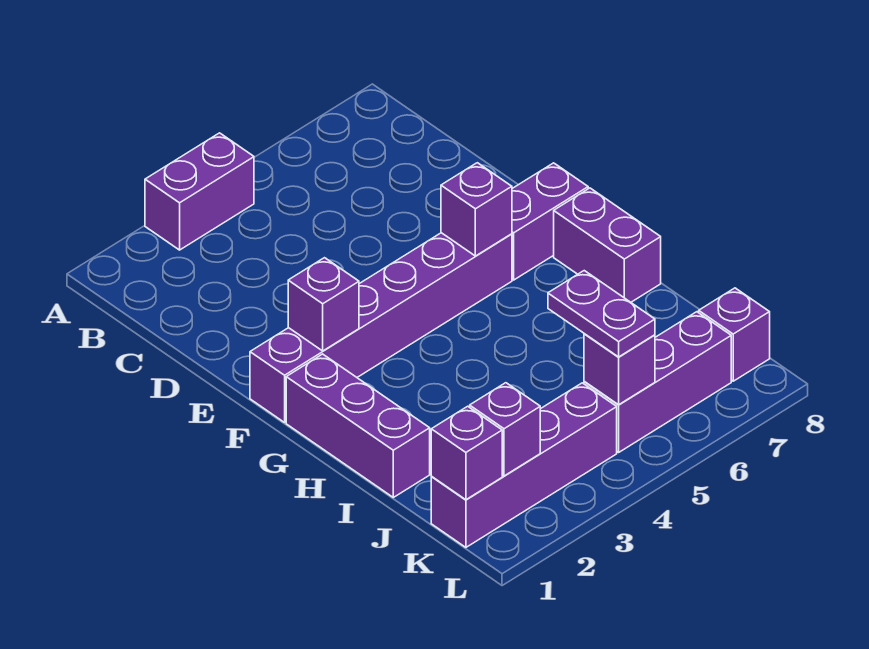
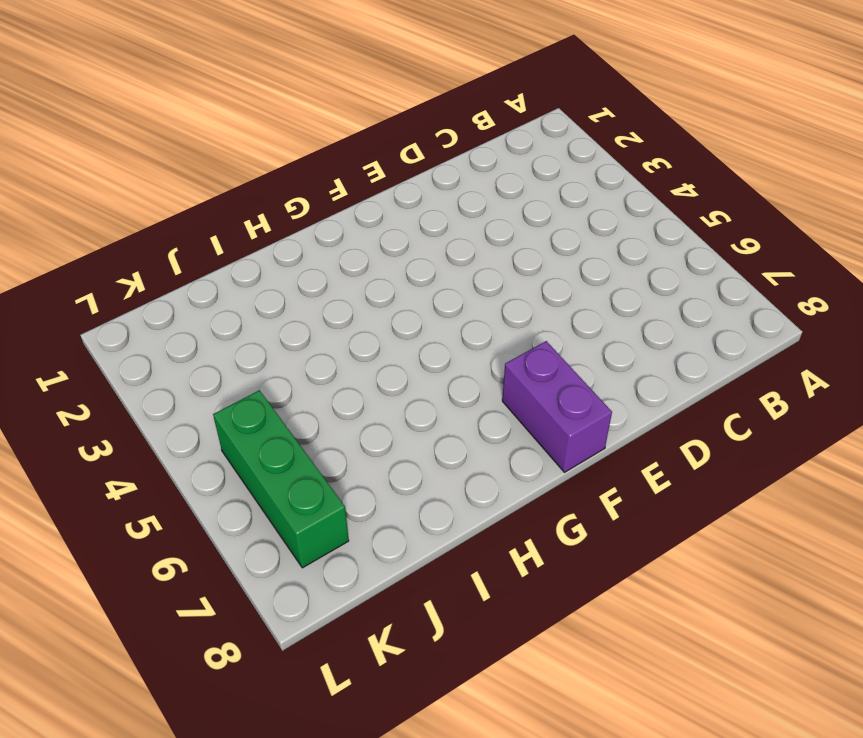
green 1x3 brick [213,390,349,568] -> purple 1x3 brick [584,312,731,452]
none -> purple 1x2 brick [145,133,254,250]
none -> purple 1x6 brick [250,233,512,422]
none -> purple 1x3 brick [286,354,430,497]

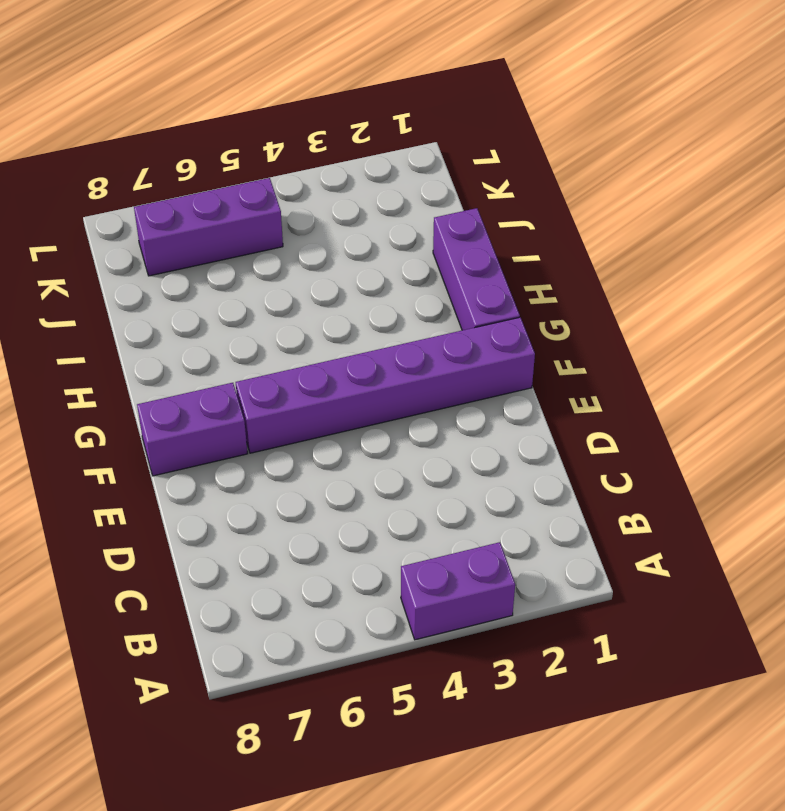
none -> purple 1x2 brick [554,188,661,302]
none -> purple 1x4 brick [431,383,617,547]
none -> purple 1x1 brick [699,288,770,381]

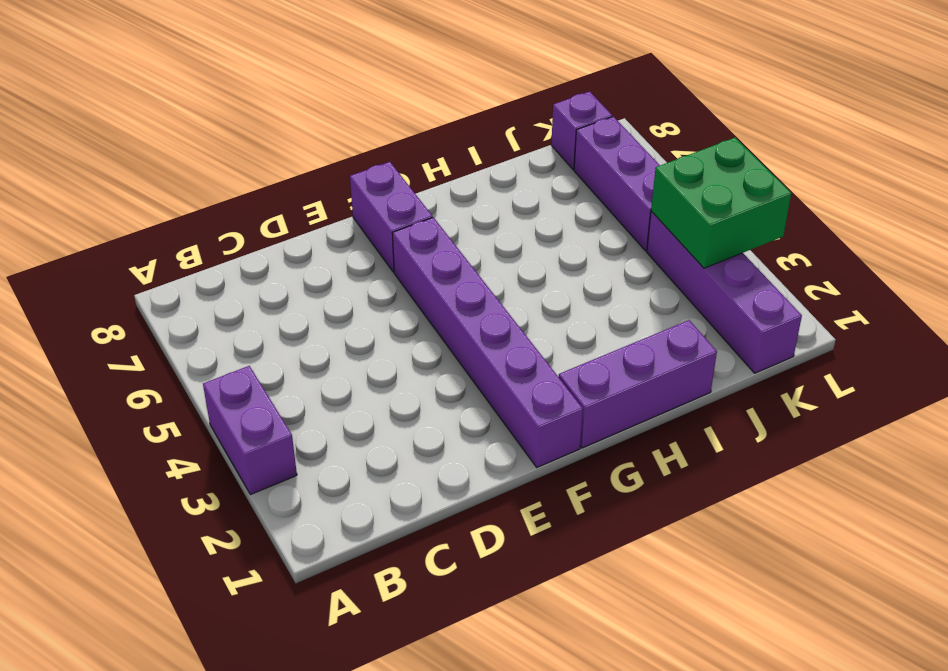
green 2x2 brick [651,138,791,268] -> none
none -> purple 1x2 brick [554,188,661,302]
none -> purple 1x1 brick [288,258,359,351]
none -> purple 1x1 brick [441,163,512,256]

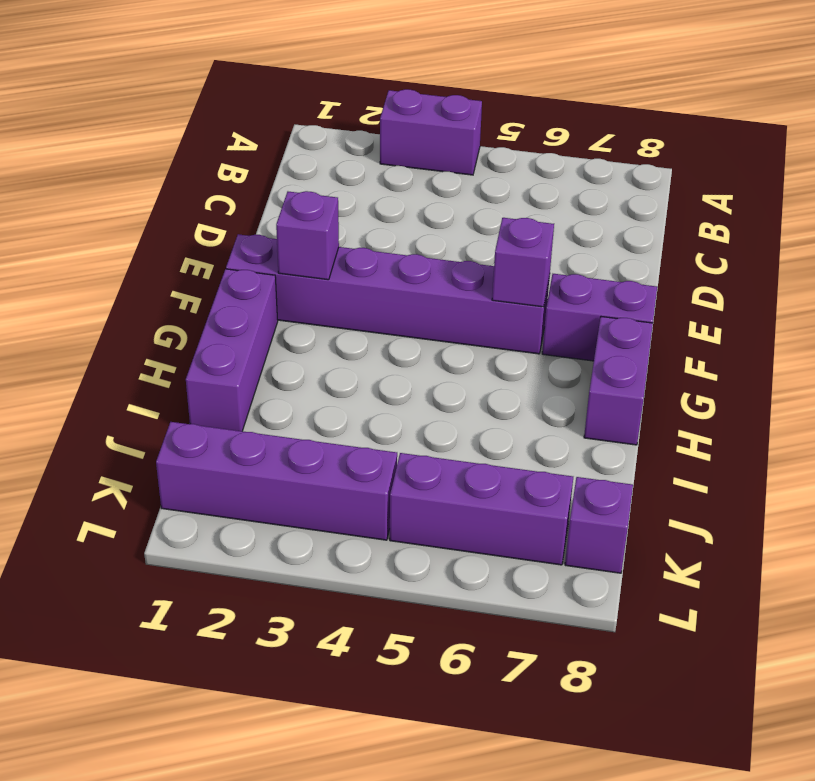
none -> purple 1x1 brick [431,406,502,500]
none -> purple 1x1 brick [470,383,540,476]
none -> purple 1x1 brick [584,334,655,405]

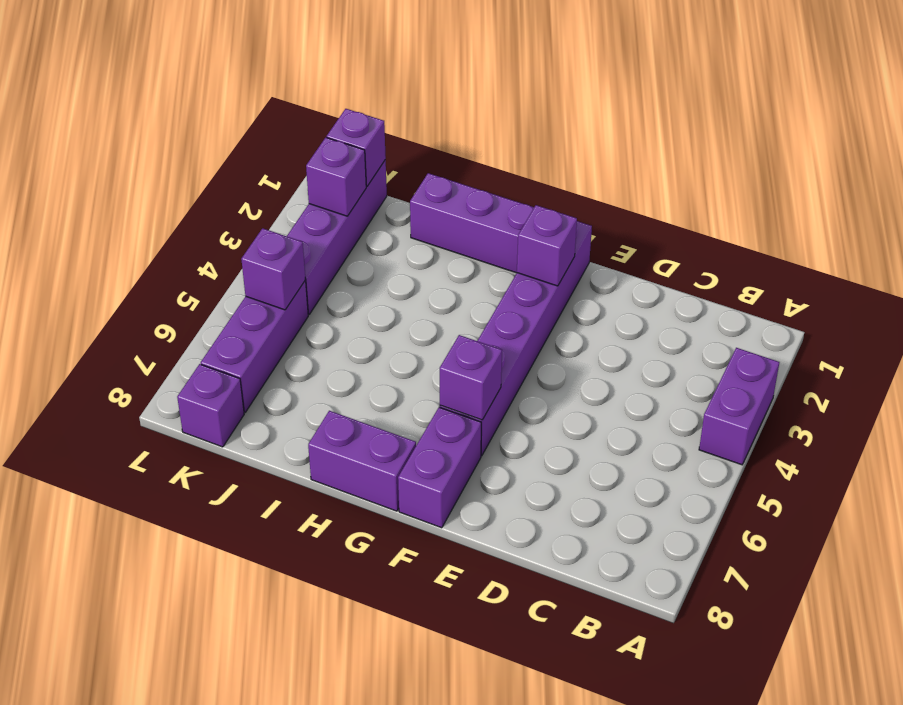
none -> purple 1x2 plate [548,271,655,357]

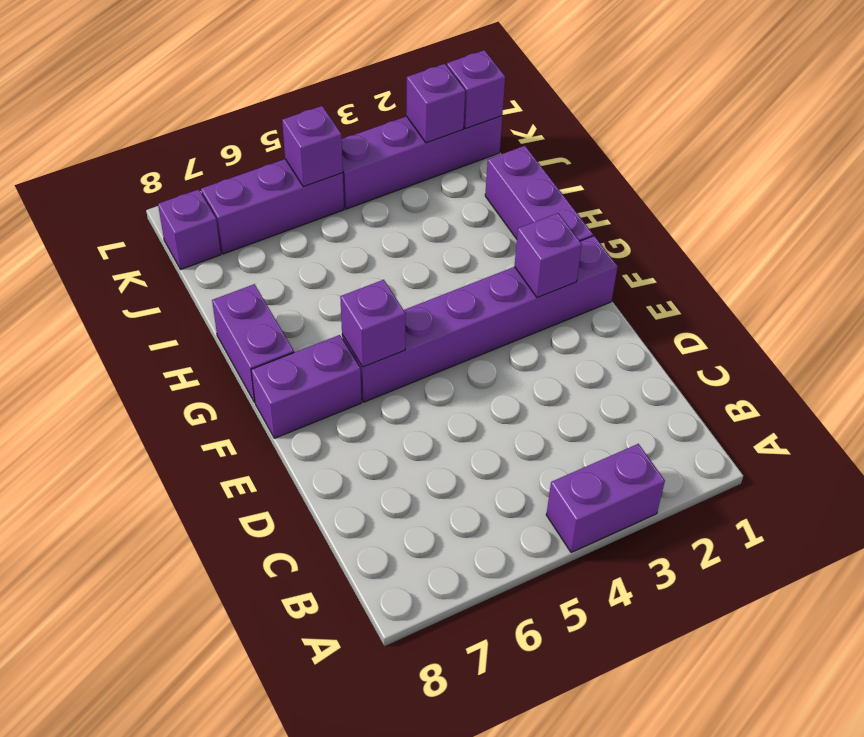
none -> purple 1x2 plate [548,271,655,357]

